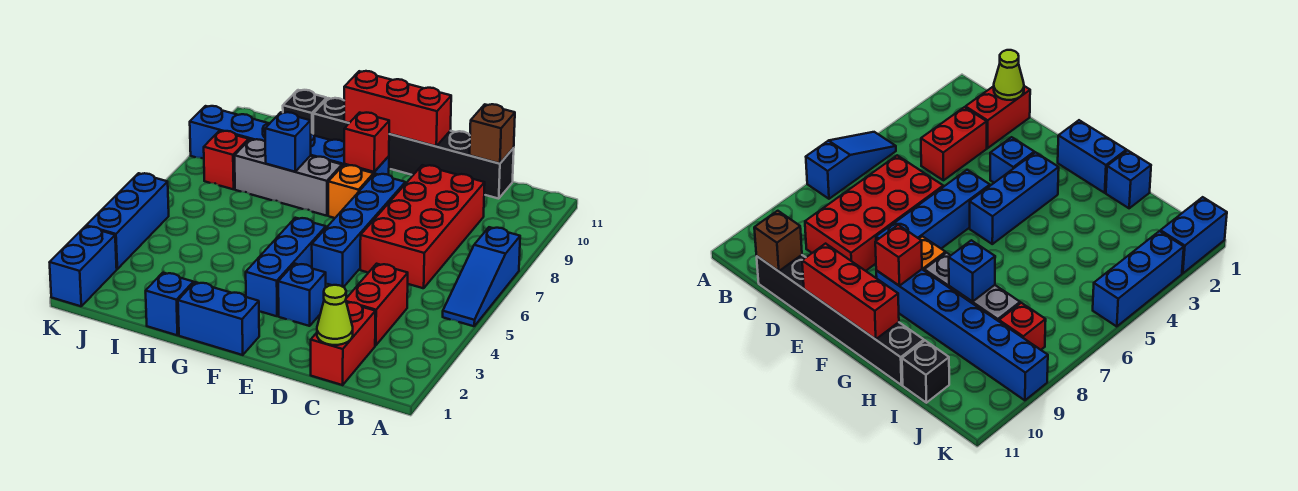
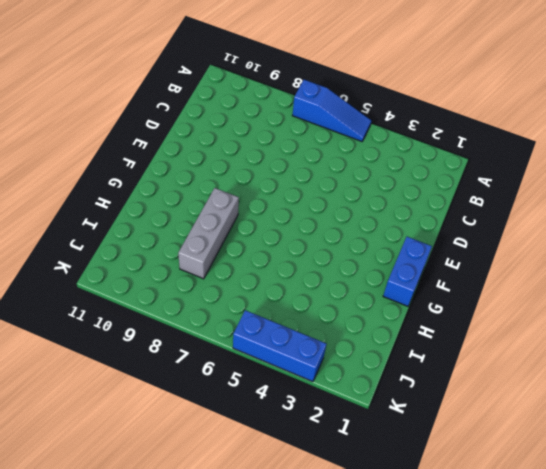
none -> red 1x2 brick [311,302,375,385]
none -> red 1x2 brick [346,264,408,346]
none -> red 2x4 brick [360,165,485,288]

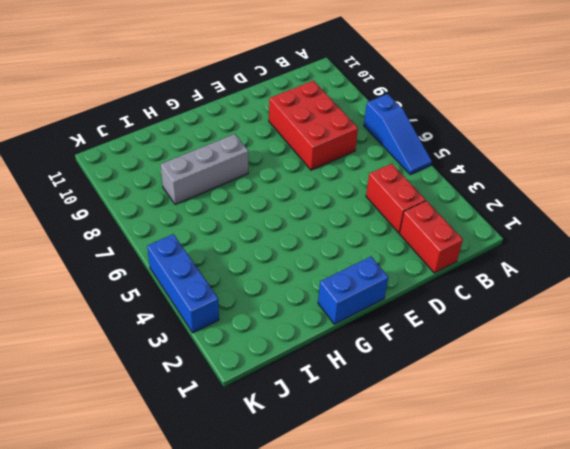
red 2x3 brick [269,81,358,170] -> red 2x4 brick [360,165,485,288]
none -> black 1x6 brick [313,98,514,199]
none -> blue 1x1 brick [278,264,326,326]
none -> blue 1x4 brick [312,174,405,287]

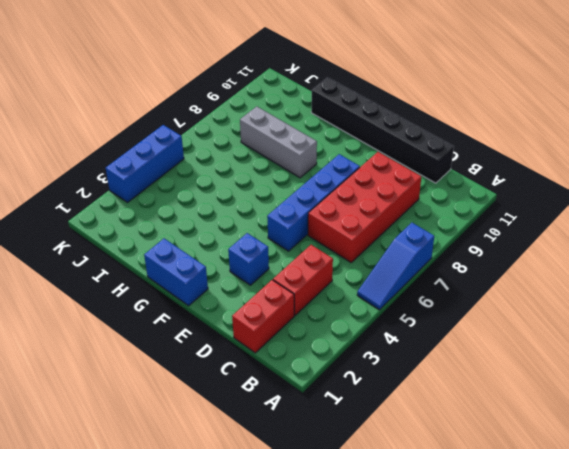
none -> blue 1x3 brick [246,218,326,316]
none -> orange 1x1 brick [328,165,374,218]
none -> blue 1x6 brick [190,106,389,175]

